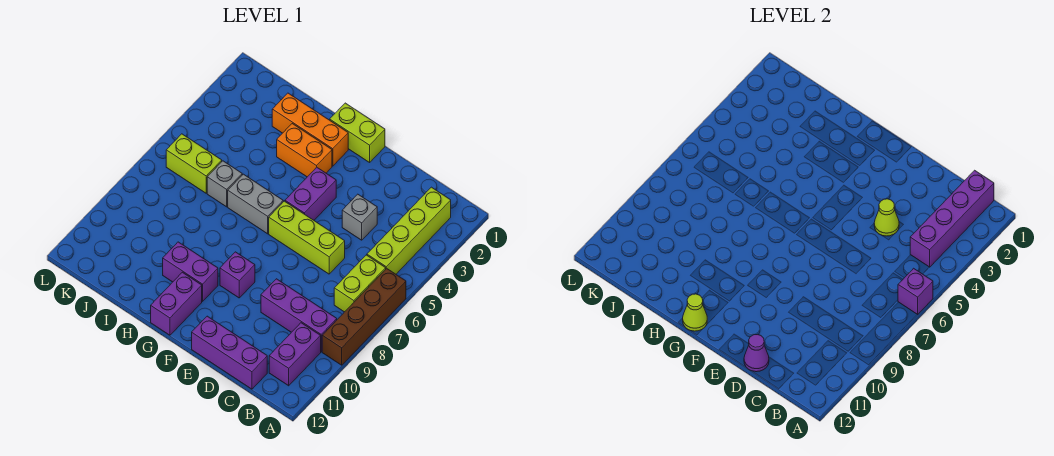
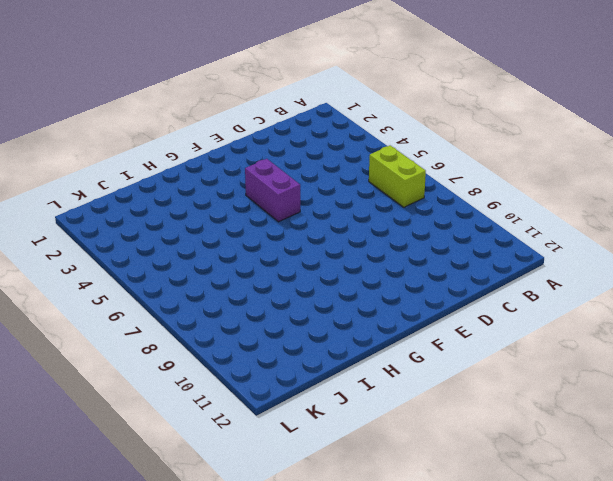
none -> brown 1x4 brick [322,268,406,365]
none -> lime 1x4 brick [367,187,451,274]
none -> purple 1x3 brick [261,279,337,352]

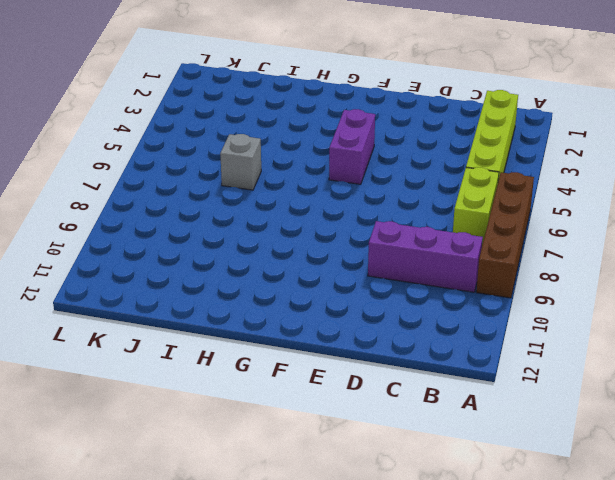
none -> purple 1x2 brick [269,323,321,386]
none -> purple 1x3 brick [192,316,267,389]
none -> grey 1x1 brick [342,194,377,240]

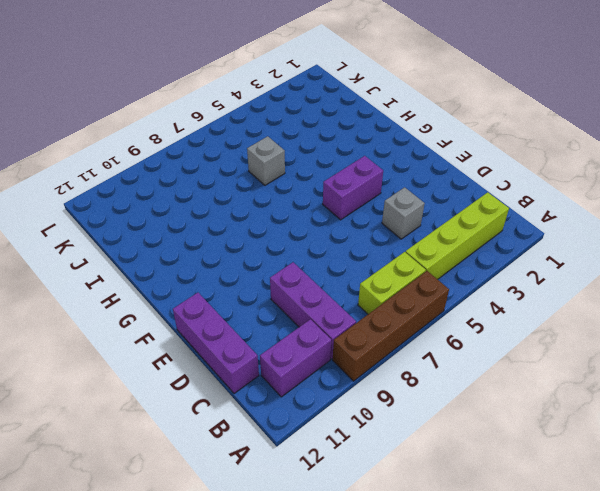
none -> lime 1x3 brick [269,201,345,274]
none -> lime 1x2 brick [330,103,385,162]
none -> purple 1x1 brick [220,252,255,298]

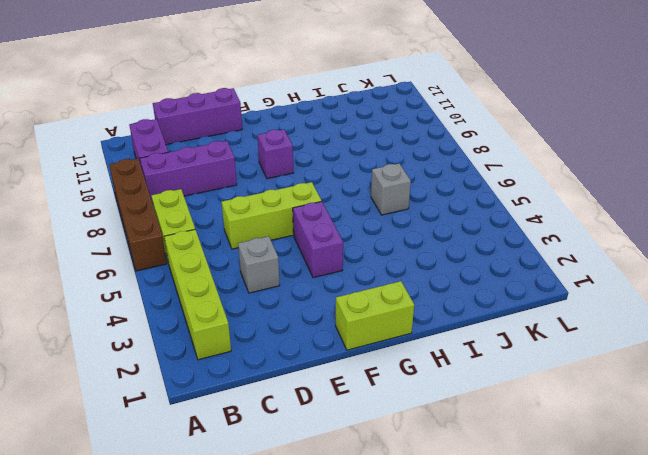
none -> orange 1x3 brick [272,93,348,166]
none -> orange 1x2 brick [277,124,332,177]
none -> grey 1x2 brick [228,174,283,234]

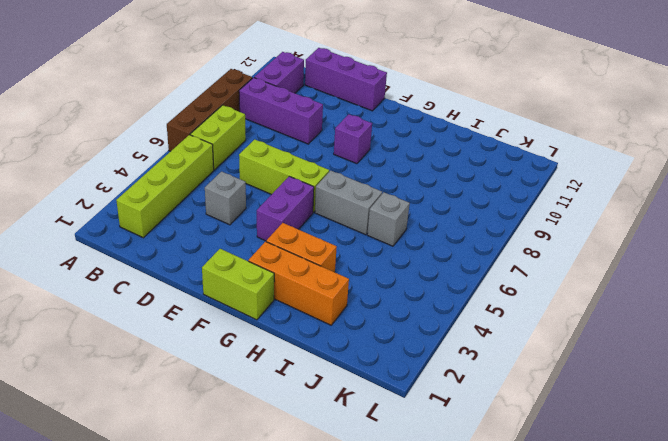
none -> purple 1x2 brick [163,242,218,301]
none -> purple 1x2 brick [151,272,202,335]
none -> lime 1x2 brick [166,134,222,193]

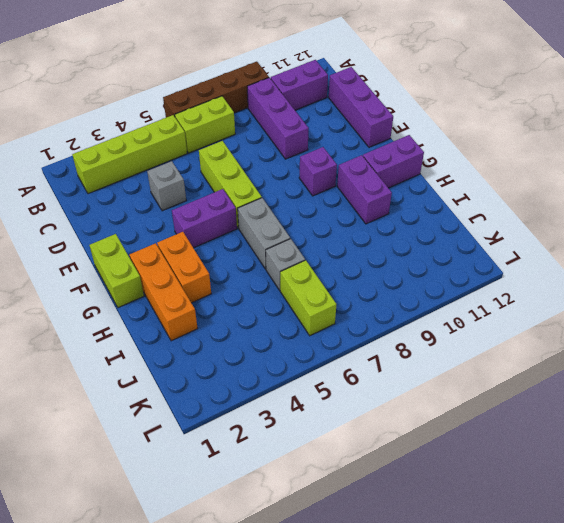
none -> purple 1x1 brick [898,268,933,315]
none -> purple 1x4 brick [910,170,994,267]
none -> lime 1x1 cone [874,199,899,236]

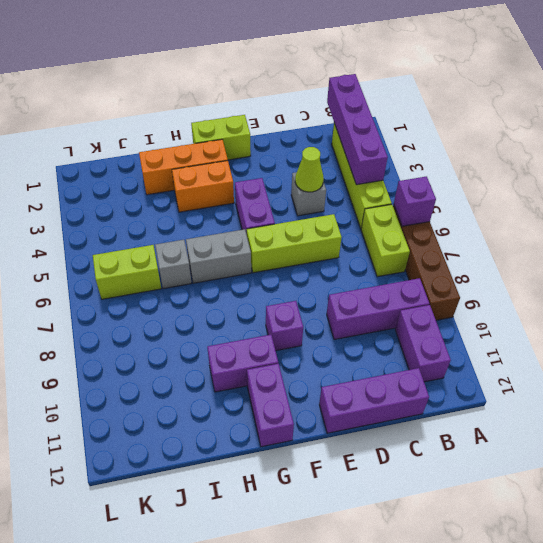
none -> purple 1x1 cone [744,334,769,372]
none -> lime 1x1 cone [683,294,707,331]

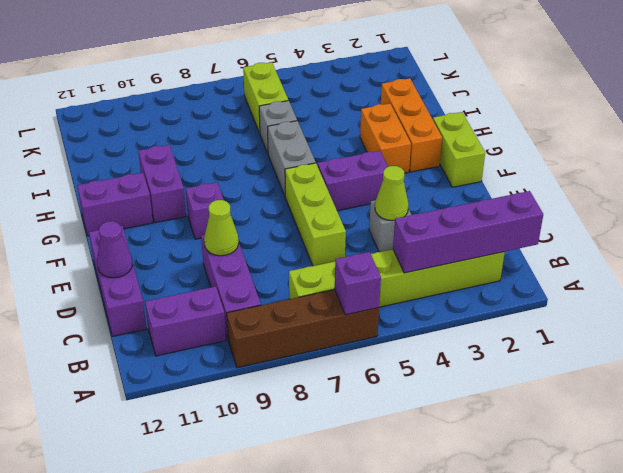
lime 1x1 cone [204,200,239,256] -> lime 1x1 cone moved to [683,294,707,331]

